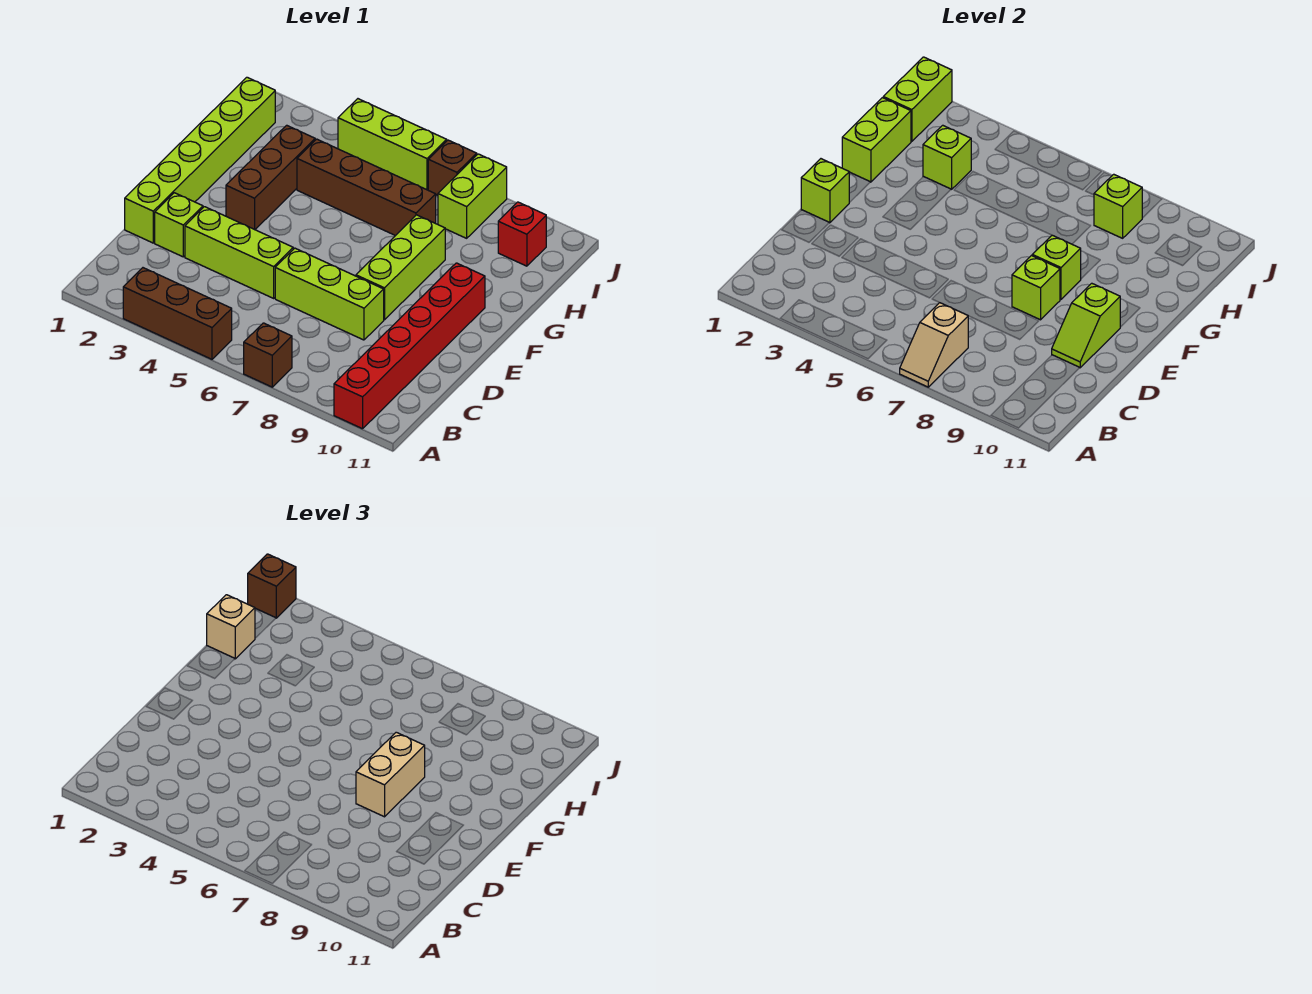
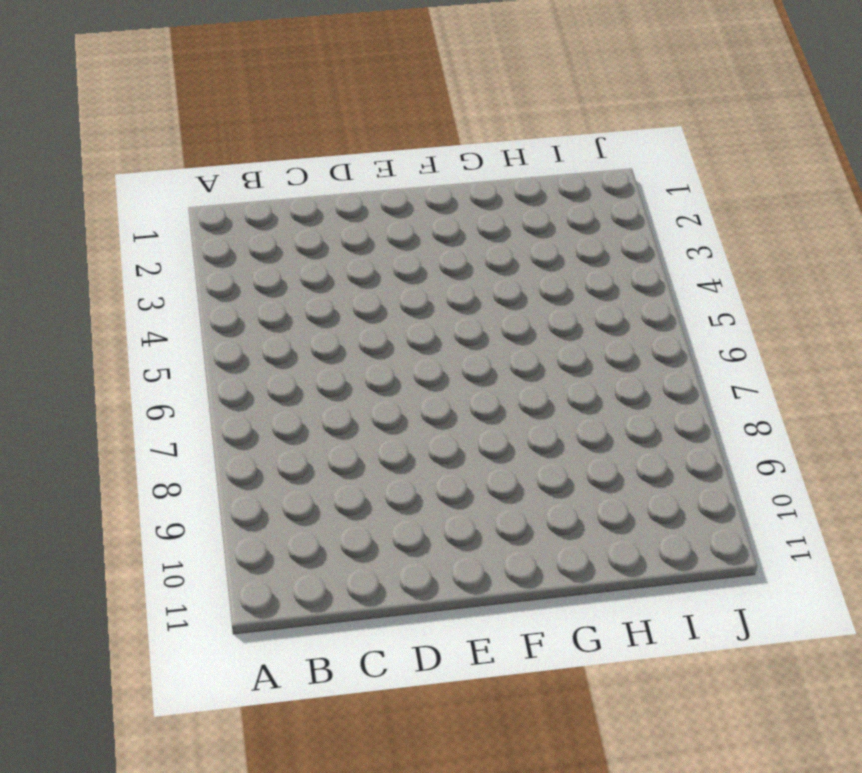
none -> brown 1x3 brick [123,268,232,359]
none -> brown 1x1 brick [244,323,292,387]
none -> red 1x6 brick [334,263,485,429]

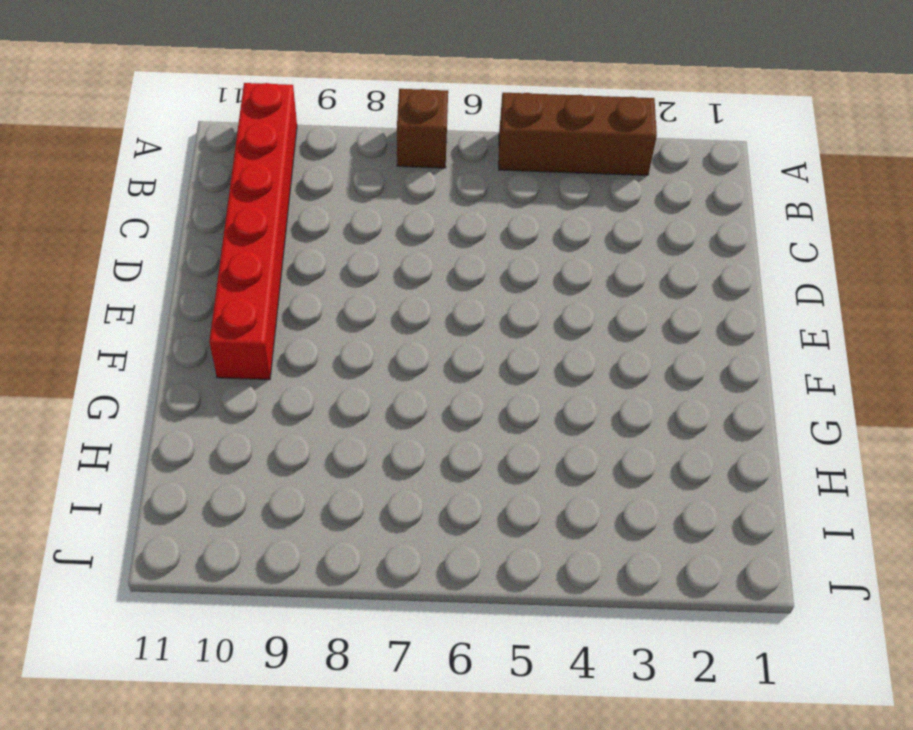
none -> lime 1x6 brick [125,77,275,243]
none -> lime 1x1 brick [155,193,203,257]
none -> lime 1x3 brick [185,207,293,298]

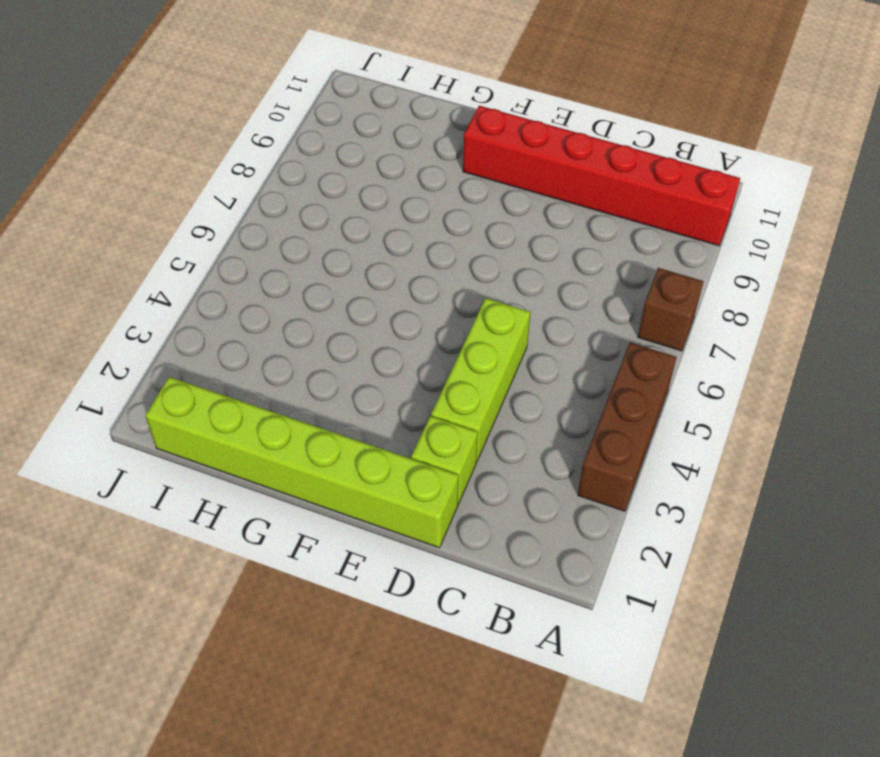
none -> lime 1x3 brick [275,248,384,340]
none -> lime 1x3 brick [356,215,445,320]
none -> brown 1x3 brick [226,125,315,229]

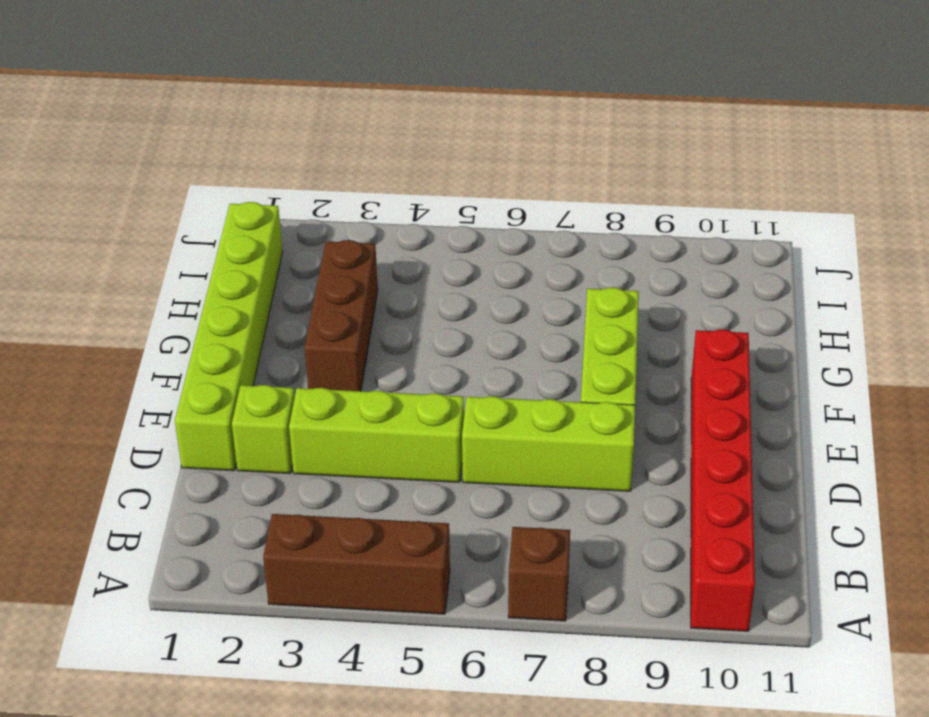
none -> brown 1x4 brick [297,139,436,236]
none -> lime 1x2 brick [438,154,507,238]
none -> red 1x1 brick [498,202,546,266]

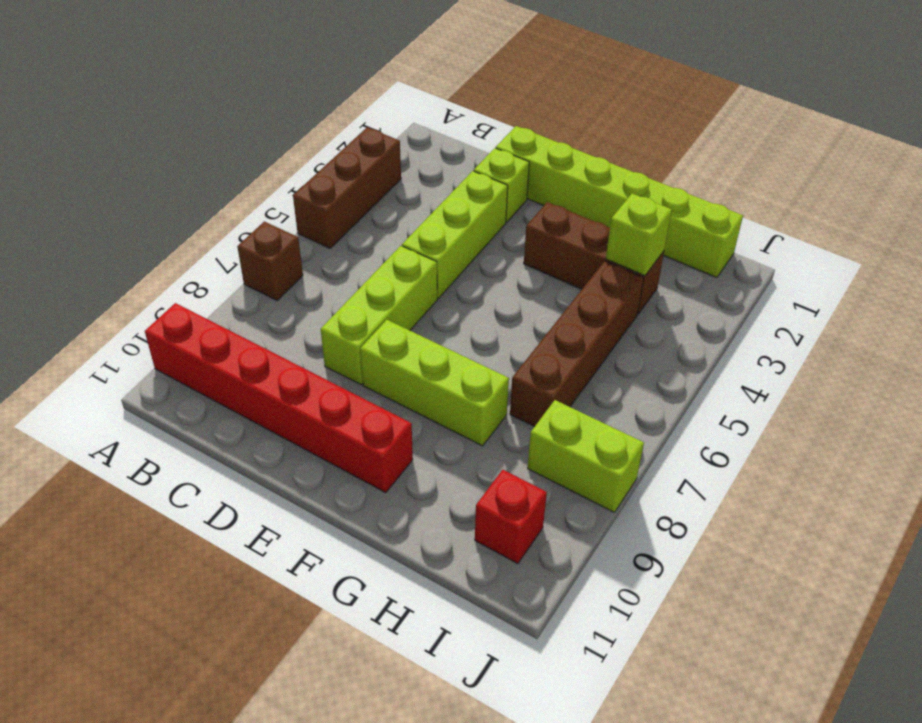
none -> lime 1x3 brick [338,99,447,190]
none -> brown 1x1 brick [428,140,477,195]
none -> tan 1x2 slope [900,303,968,387]

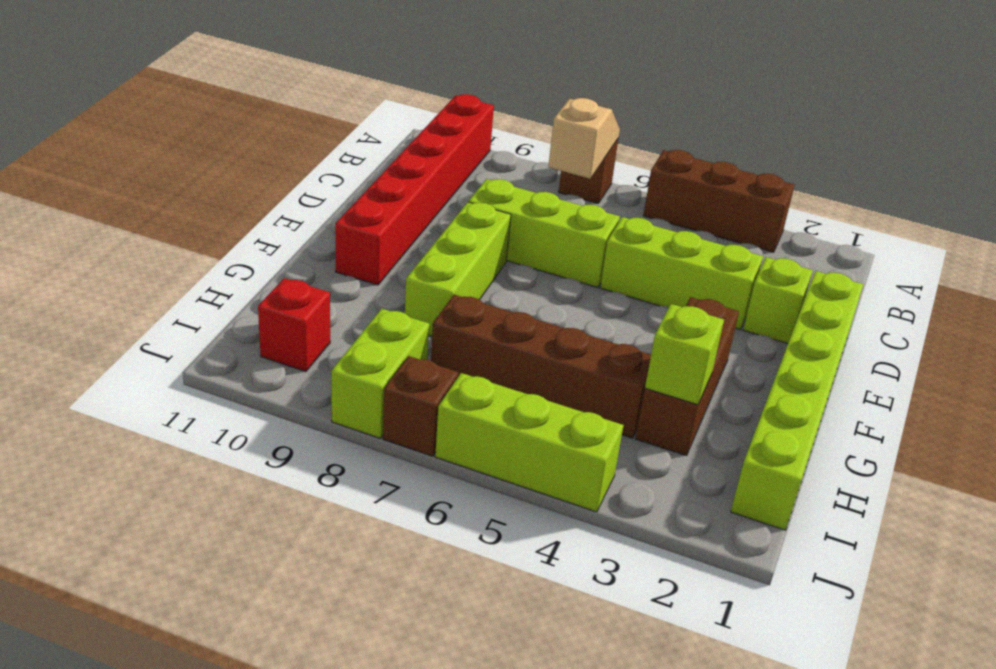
none -> lime 1x2 slope [1052,283,1120,368]
none -> lime 1x1 brick [801,159,849,223]
none -> lime 1x1 brick [1012,256,1060,320]

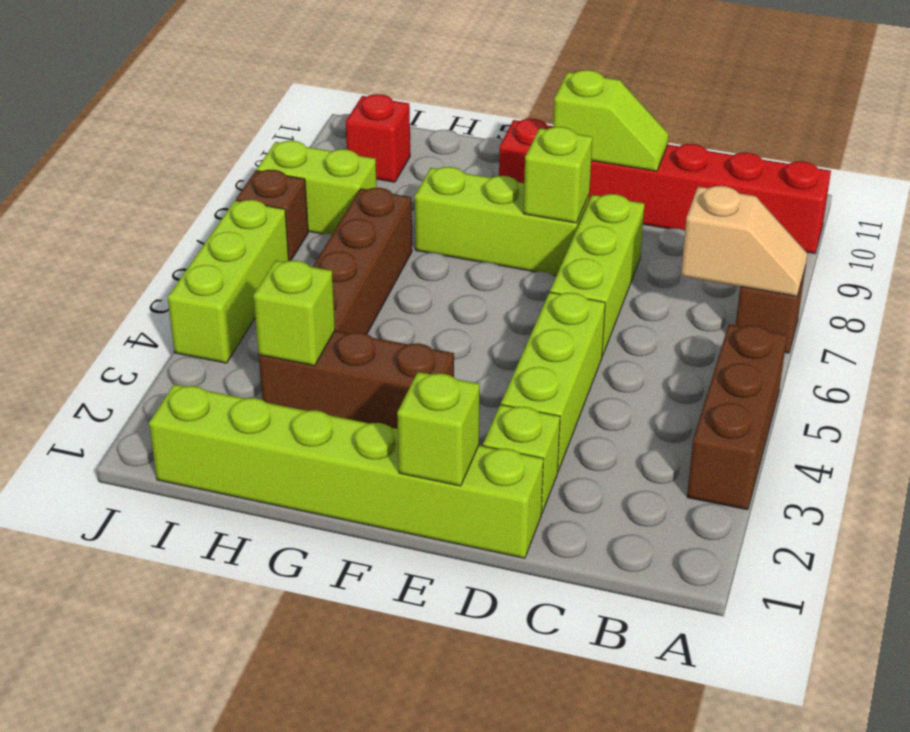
none -> lime 1x1 brick [1032,235,1081,299]
none -> lime 1x2 brick [842,98,911,182]
none -> lime 1x2 brick [883,57,952,141]

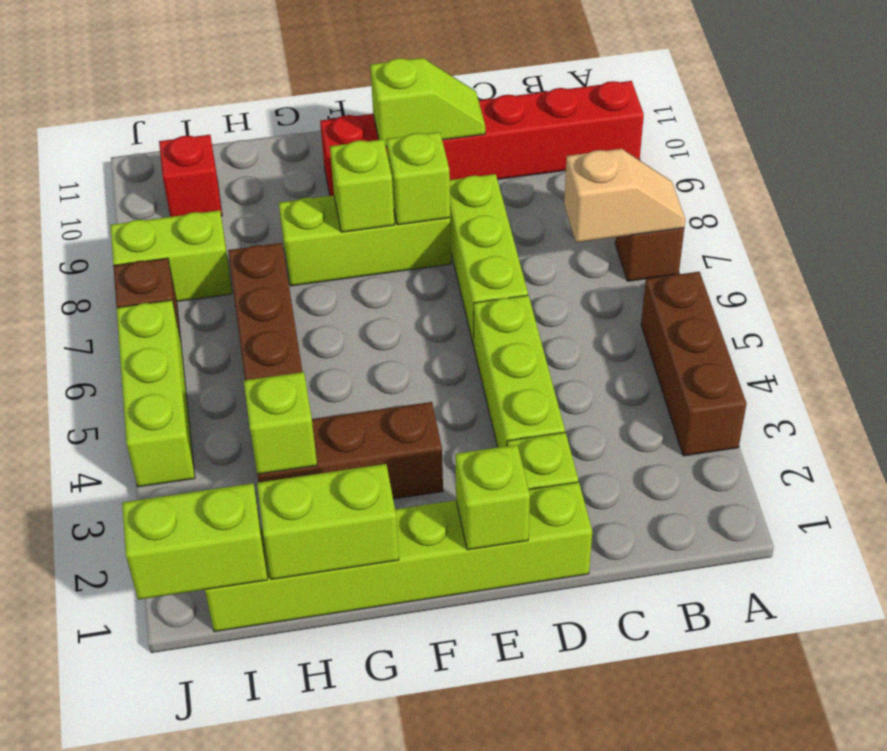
none -> lime 1x1 brick [1094,174,1142,238]
none -> tan 1x2 brick [356,732,425,817]
none -> tan 1x1 brick [207,595,255,659]

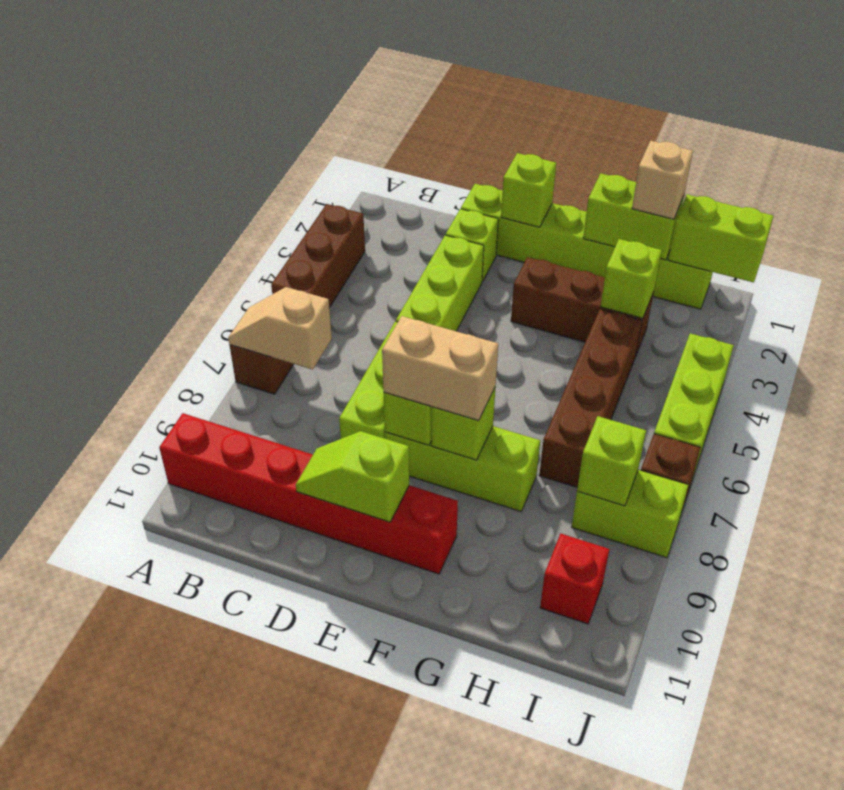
none -> brown 1x1 brick [248,554,296,618]

